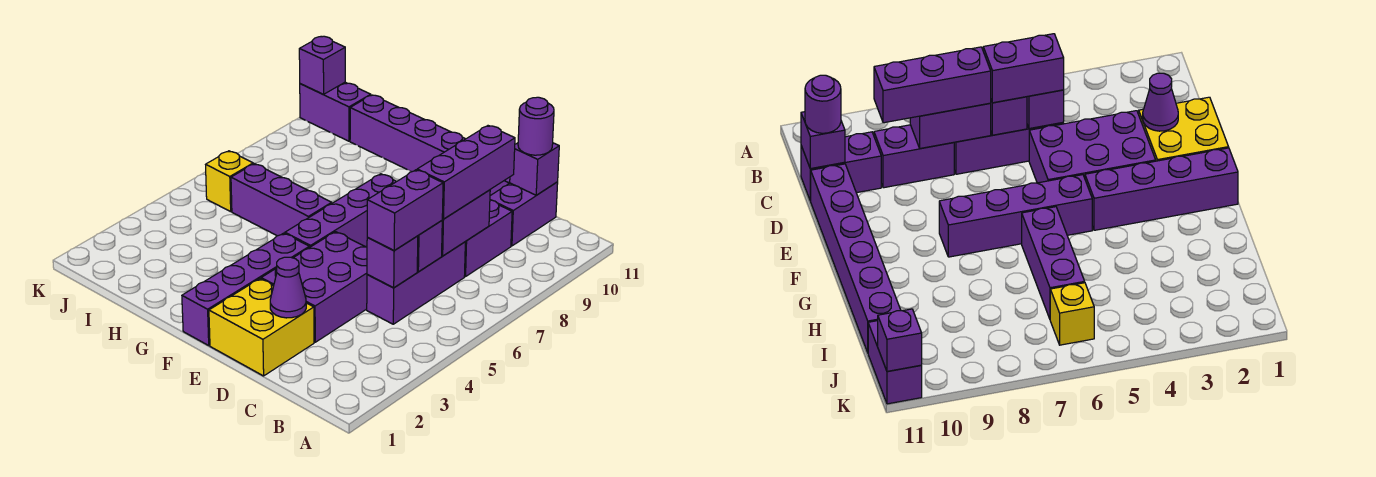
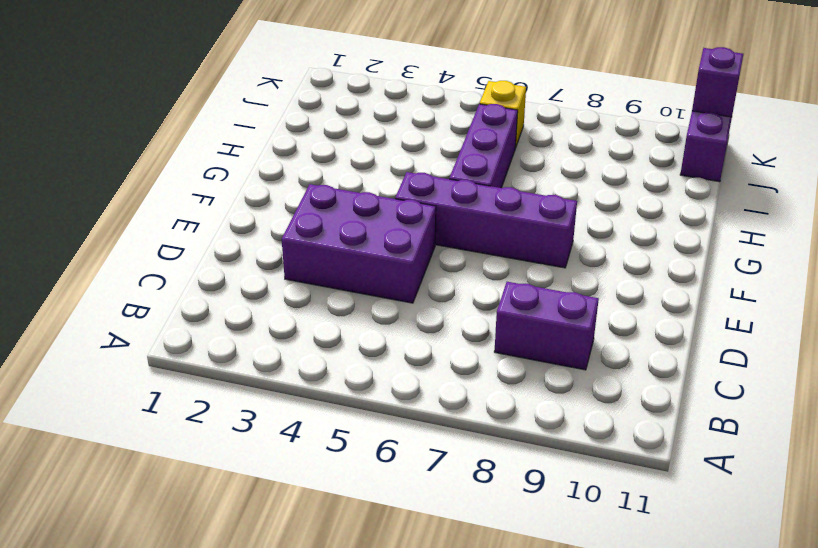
none -> purple 1x3 brick [367,242,465,324]
none -> purple 1x2 brick [490,182,558,246]
none -> yellow 2x2 brick [209,279,314,376]

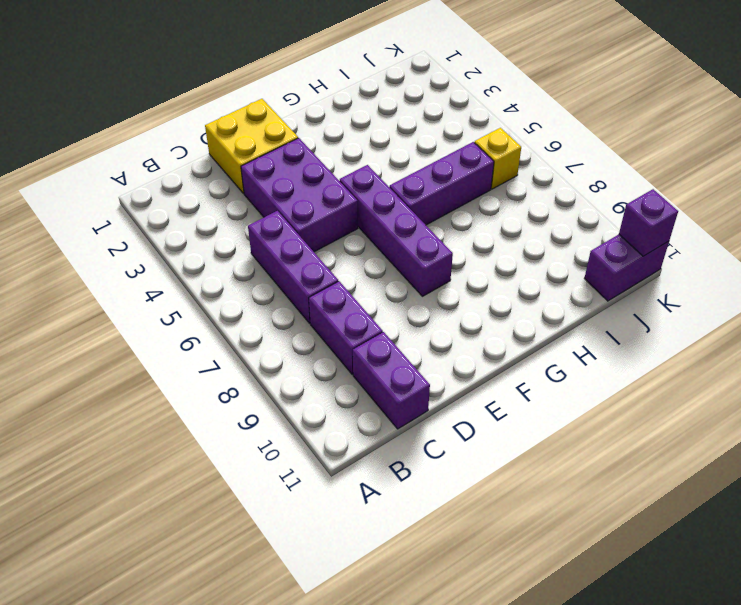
none -> purple 1x6 brick [350,95,510,196]
none -> purple 1x4 brick [182,233,309,345]
none -> purple 1x1 brick [367,236,418,288]

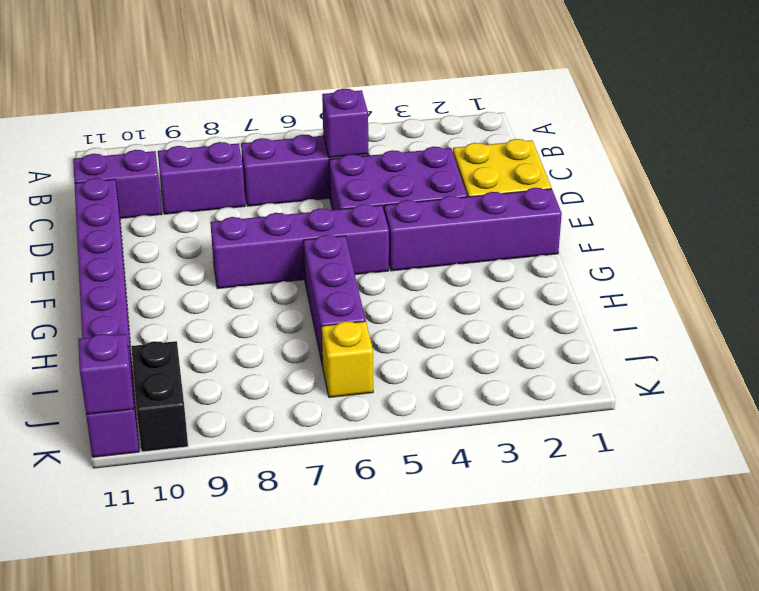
black 1x2 brick [131,341,188,452] -> none
none -> purple 1x1 brick [417,221,442,272]
none -> purple 1x2 brick [442,190,490,256]
none -> purple 1x1 brick [510,143,559,195]

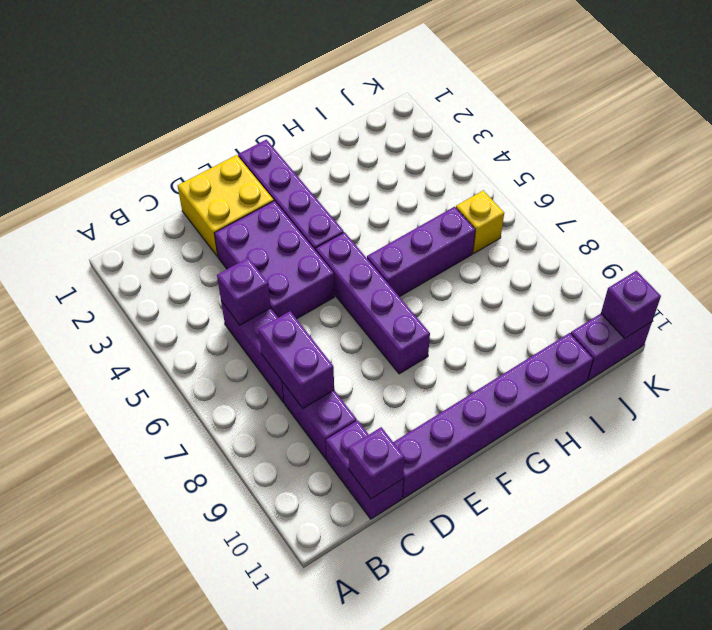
none -> purple 1x1 brick [417,221,442,272]
none -> purple 1x1 cone [270,257,306,318]
none -> purple 1x2 brick [367,170,443,251]

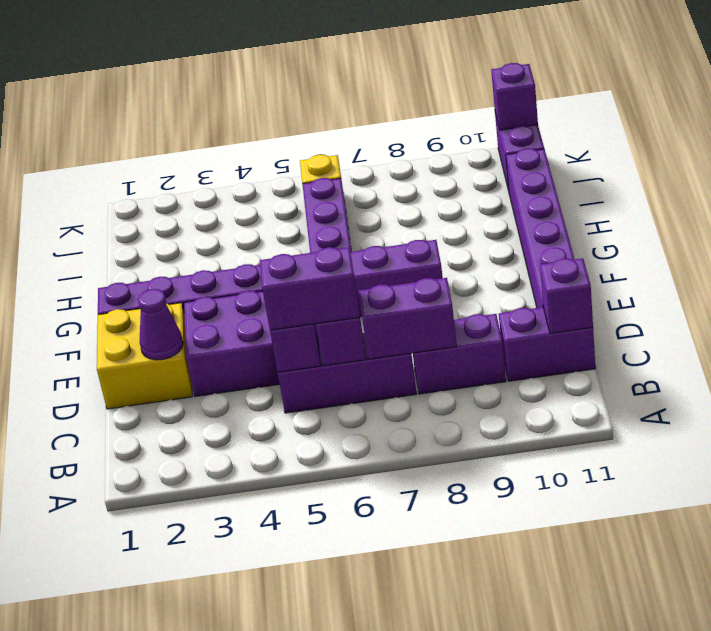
none -> purple 1x3 brick [417,126,515,219]
none -> purple 1x1 round brick [518,97,554,155]

